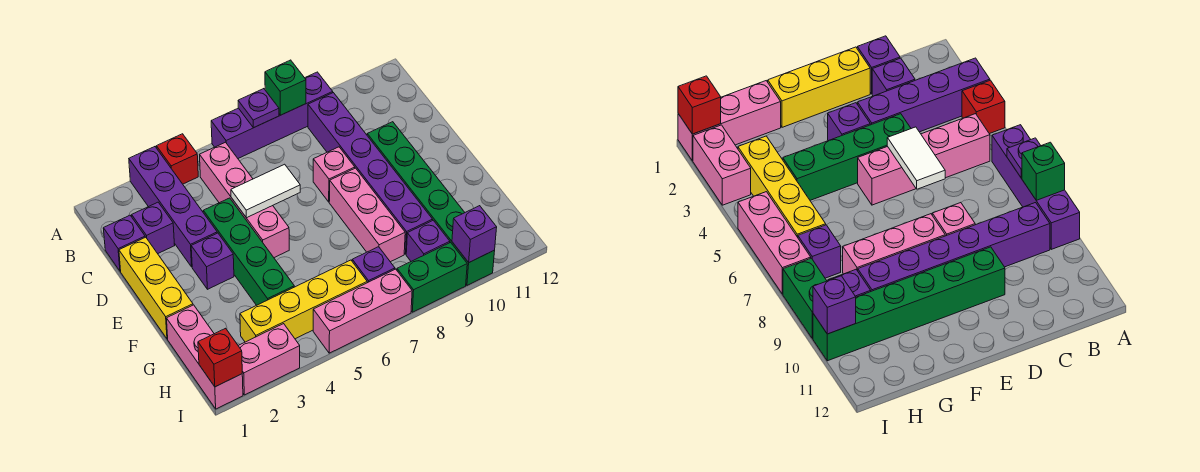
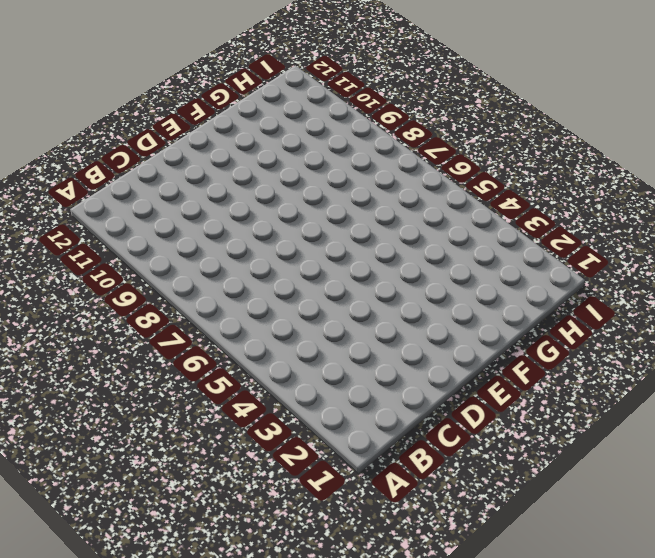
none -> purple 1x4 brick [129,147,217,267]
none -> red 1x1 brick [156,134,198,184]
none -> purple 1x4 brick [211,72,333,158]

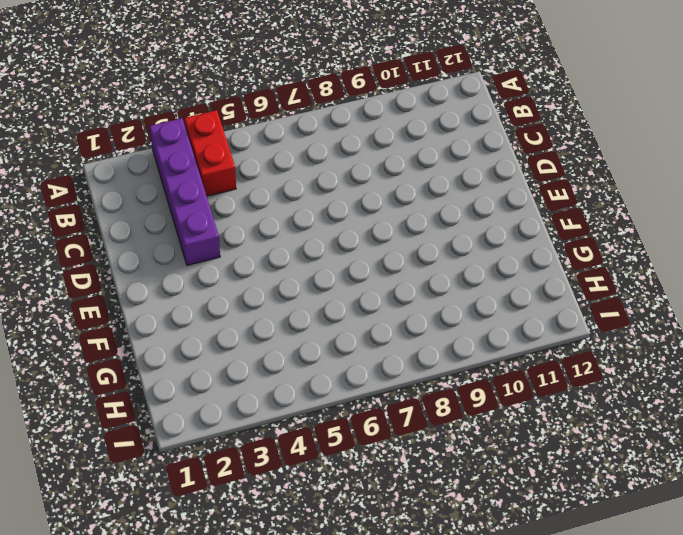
red 1x2 brick [184,110,236,196] -> red 1x1 brick [156,134,198,184]
none -> purple 1x4 brick [211,72,333,158]
none -> pink 1x4 brick [200,142,289,258]
none -> purple 1x6 brick [308,93,433,254]

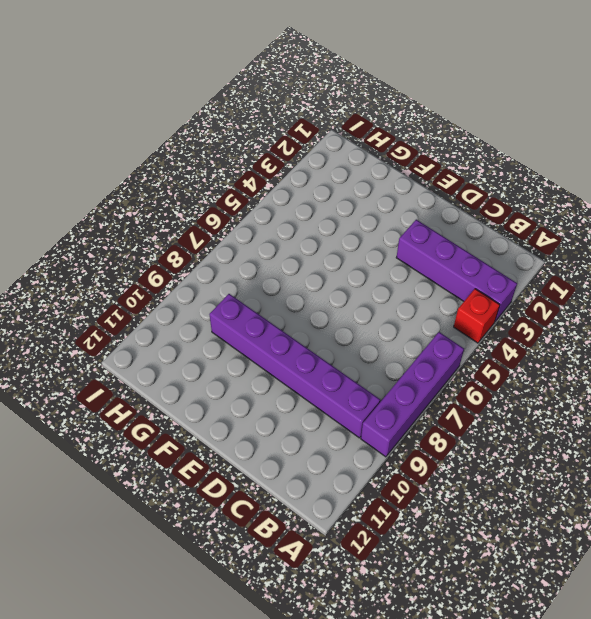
none -> pink 1x4 brick [200,142,289,258]
none -> purple 1x1 brick [103,215,145,271]
none -> purple 1x1 brick [132,202,175,254]

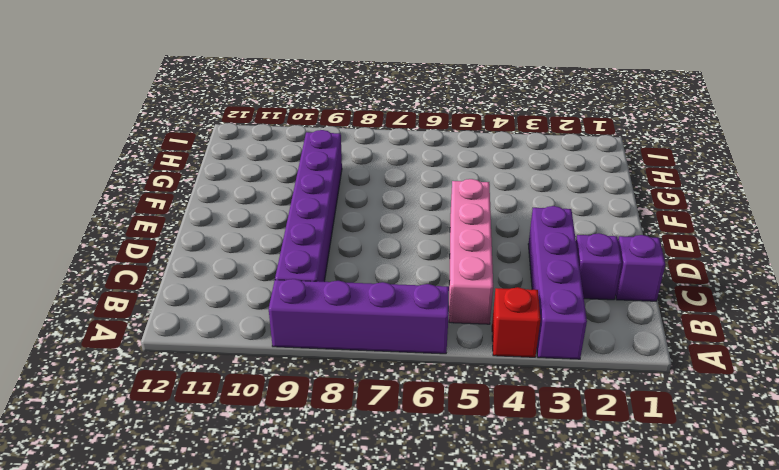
none -> yellow 1x3 brick [119,237,193,339]
none -> green 1x4 brick [203,198,294,305]
none -> pink 1x1 brick [313,147,355,202]

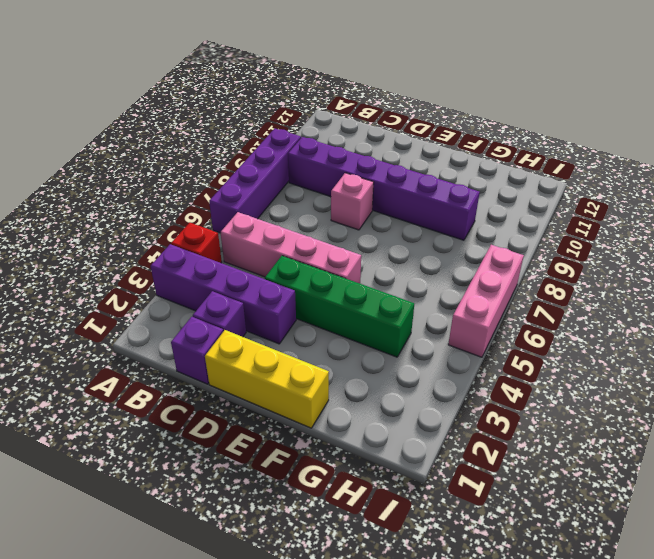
none -> green 1x6 brick [367,122,495,285]
none -> purple 1x1 brick [191,233,234,289]
none -> pink 1x3 brick [329,168,405,262]

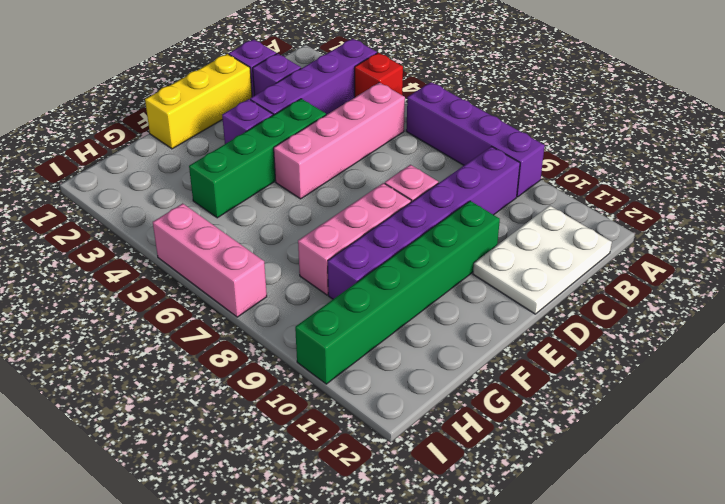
white 2x3 plate [473,206,612,314] -> none
none -> pink 1x3 brick [166,305,243,409]
none -> yellow 1x4 brick [240,260,367,342]
none -> purple 1x1 brick [352,247,395,283]

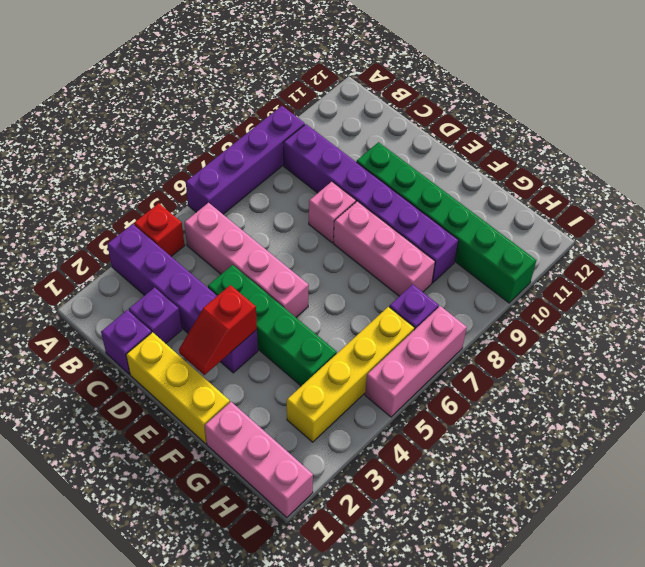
red 1x2 slope [179,285,257,375] -> none
none -> purple 1x1 brick [406,220,450,261]
none -> pink 1x2 brick [238,324,300,395]
none -> green 1x2 brick [397,242,467,312]

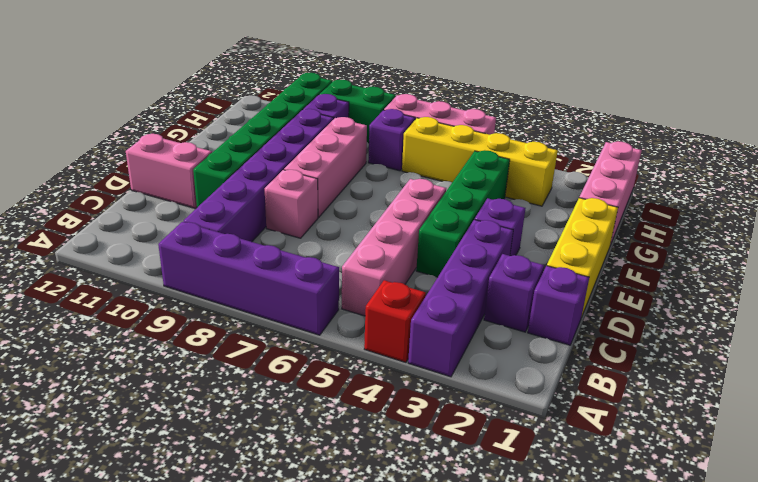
pink 1x2 brick [126,134,212,208] -> pink 1x2 brick moved to [238,324,300,395]
none -> purple 1x1 plate [238,89,279,128]
none -> green 1x1 brick [265,60,306,115]
none -> white 1x2 tile [231,164,300,218]

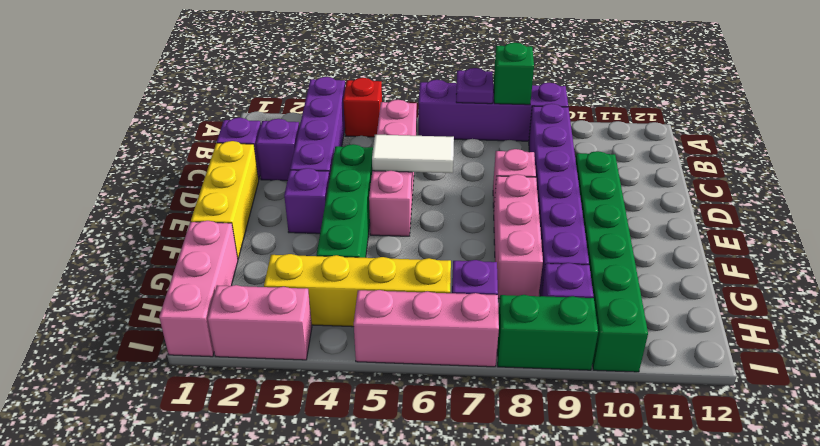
none -> red 1x1 brick [198,328,242,387]
none -> purple 1x1 brick [452,206,497,262]

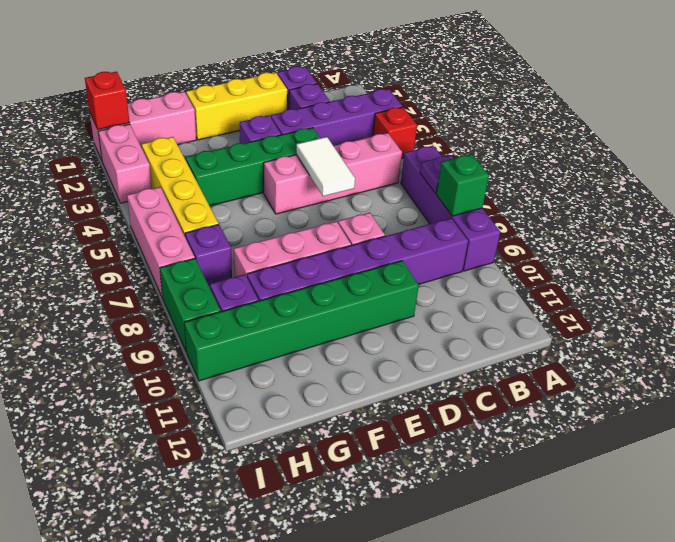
none -> purple 1x1 brick [452,206,497,262]

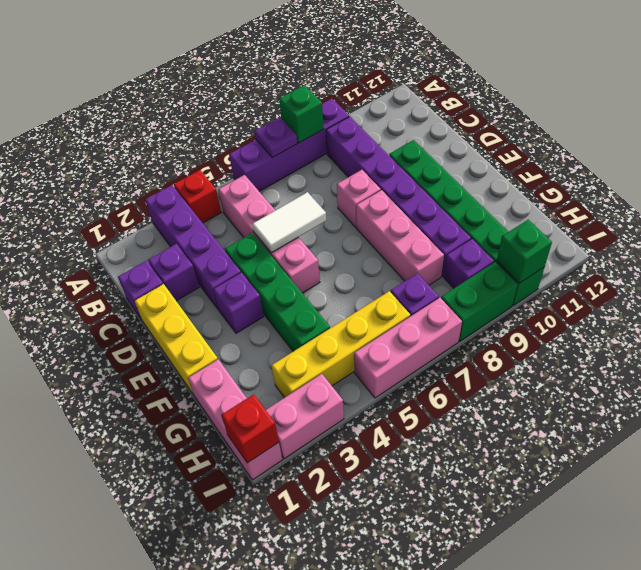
green 1x1 brick [497,220,552,283] -> purple 1x1 brick [452,206,497,262]

